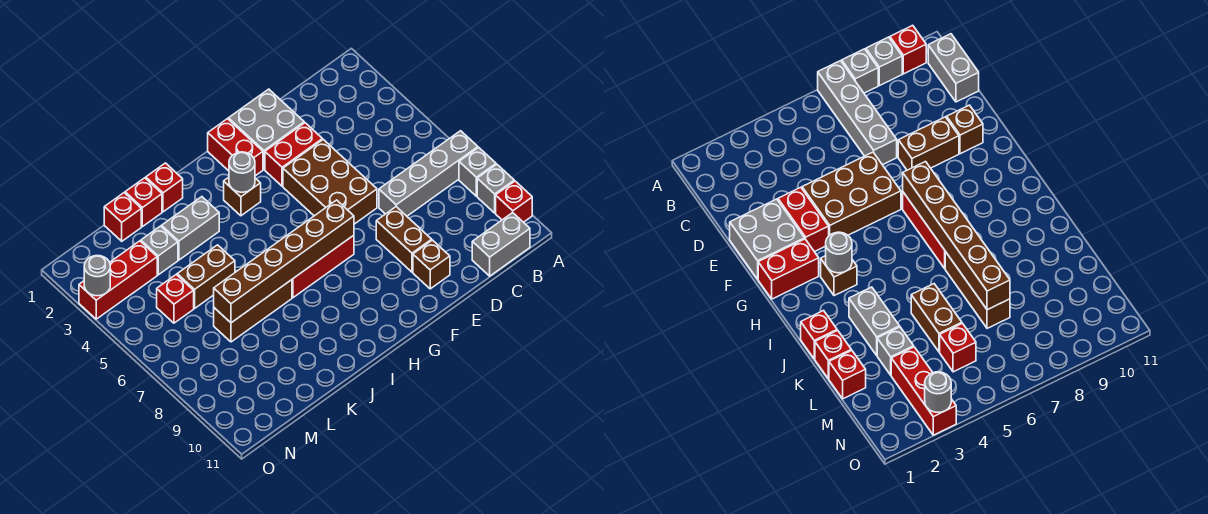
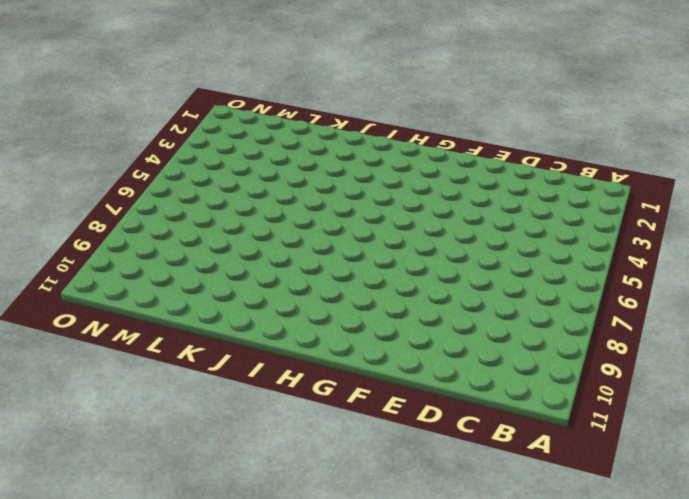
none -> grey 1x4 brick [379,131,478,216]
none -> grey 1x1 brick [459,148,496,196]
none -> grey 1x1 brick [477,164,514,213]

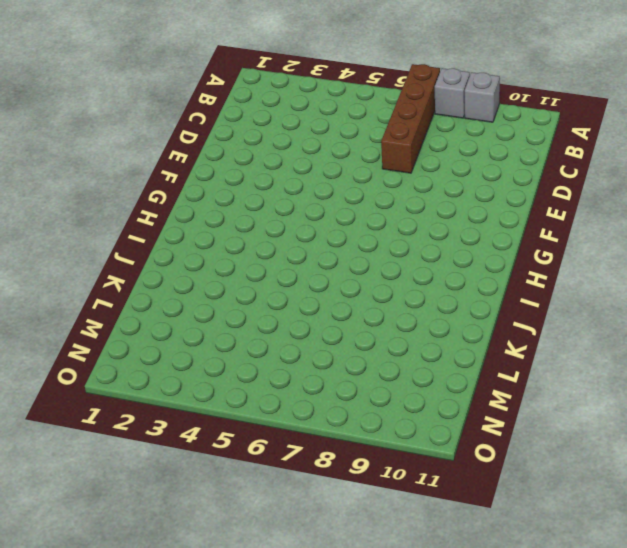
brown 1x4 brick [381,64,440,173] -> grey 1x4 brick [379,131,478,216]
none -> red 1x1 brick [496,181,532,222]
none -> grey 1x2 brick [472,213,530,276]
none -> grey 2x2 brick [228,89,304,169]

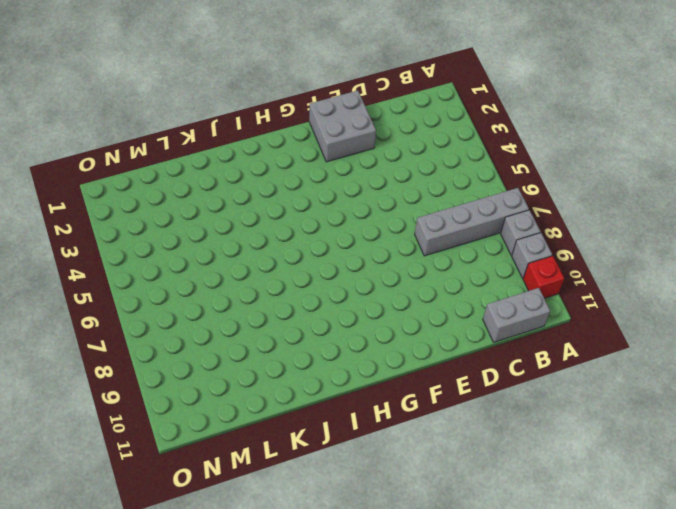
none -> red 1x2 brick [265,123,322,186]
none -> brown 2x3 brick [283,139,377,224]
none -> brown 1x2 brick [376,207,432,272]

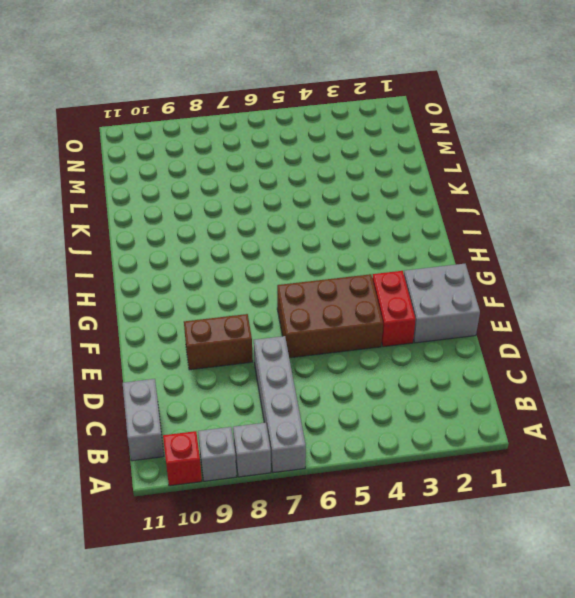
none -> brown 1x1 brick [413,240,450,289]
none -> red 1x2 brick [208,119,263,176]
none -> red 1x3 brick [292,235,354,298]

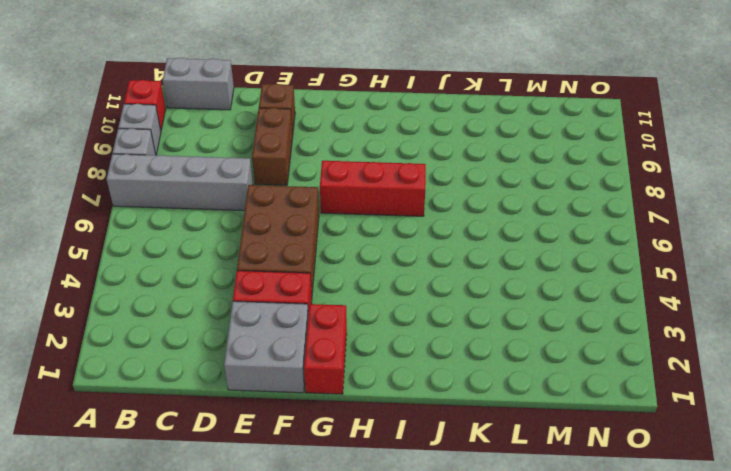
none -> brown 1x1 brick [224,177,261,216]
none -> red 1x1 brick [146,163,183,212]
none -> grey 1x2 brick [162,197,219,260]

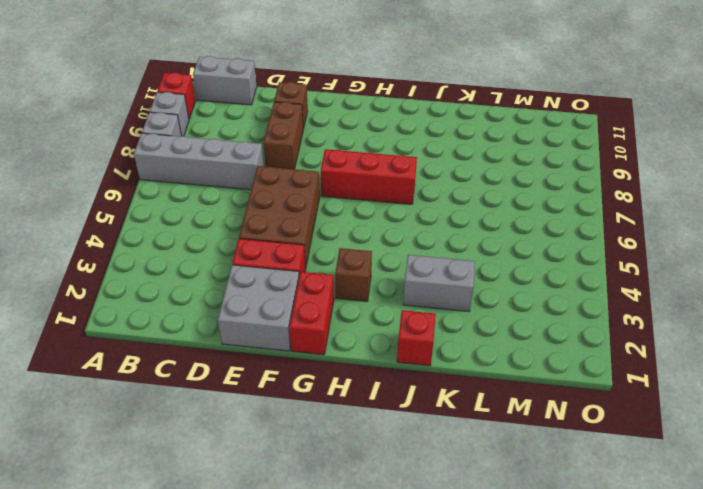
none -> brown 1x3 brick [214,280,292,342]
none -> red 1x1 brick [125,178,162,227]
none -> brown 1x2 brick [177,245,235,308]

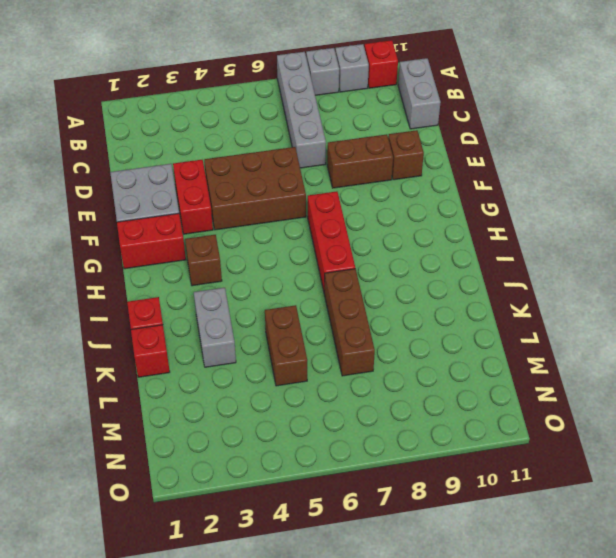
none -> red 1x1 brick [104,193,141,241]
none -> grey 1x1 brick [141,226,178,275]
none -> red 1x3 brick [79,241,157,319]

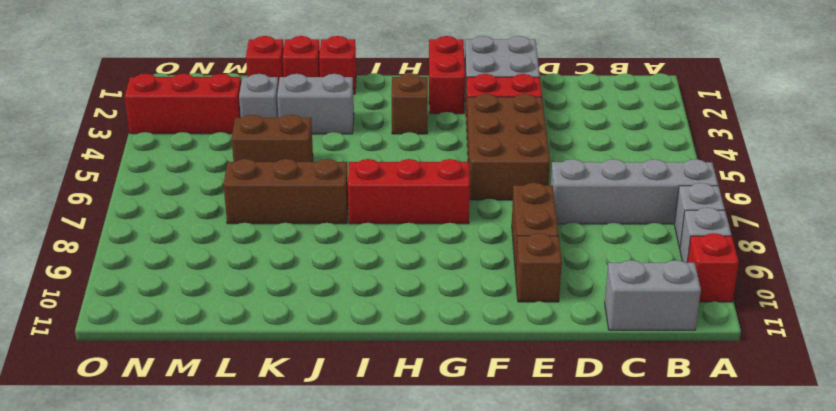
none -> red 1x1 brick [157,275,194,323]
none -> brown 1x6 brick [214,200,354,323]
none -> grey 1x1 round brick [229,152,255,192]

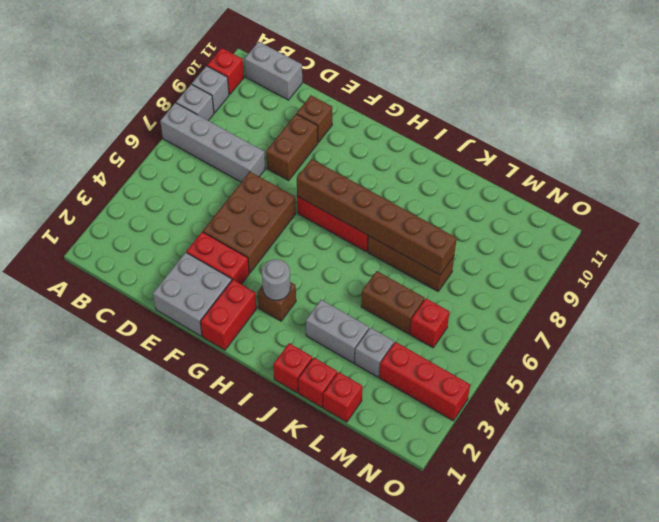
none -> grey 1x1 round brick [84,256,110,296]

